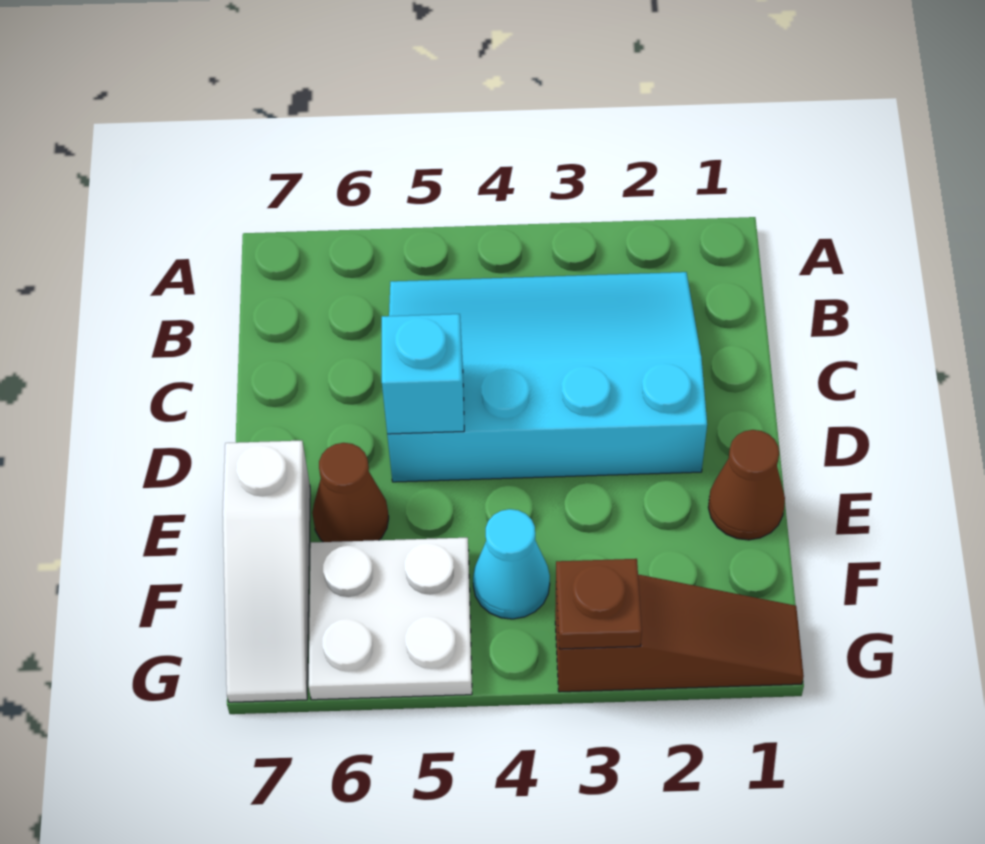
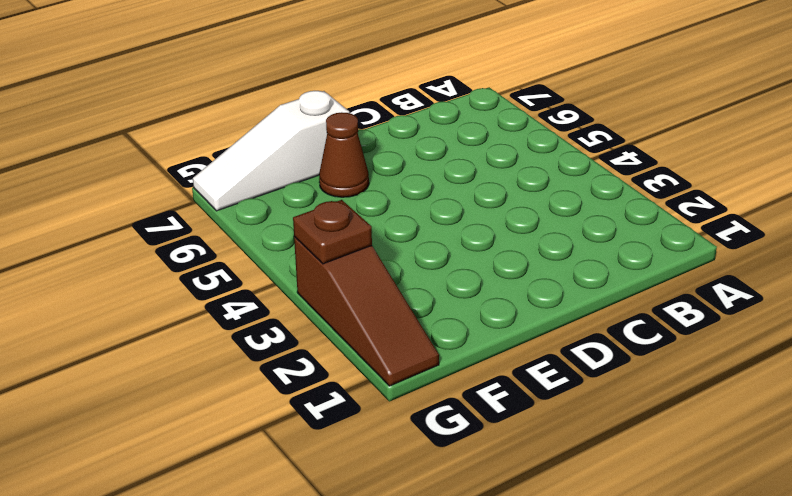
none -> cyan 3x4 slope [387,272,707,482]
none -> brown 1x1 cone [708,430,785,540]

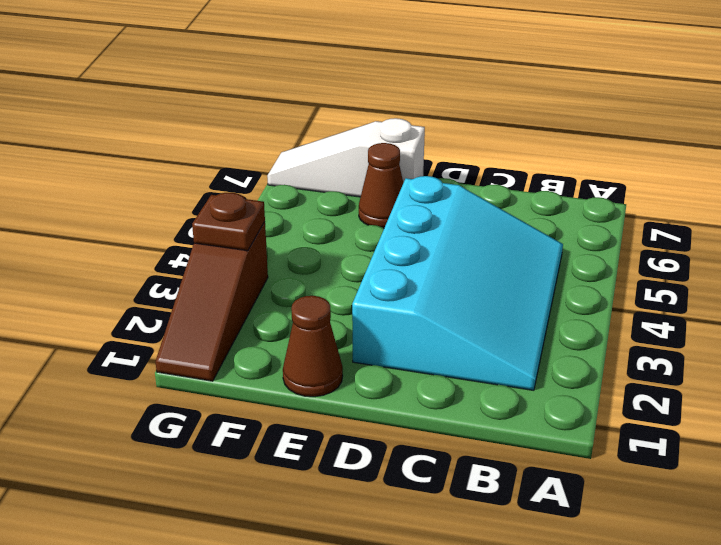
none -> cyan 1x1 cone [473,509,550,619]
none -> white 2x2 plate [309,538,472,700]

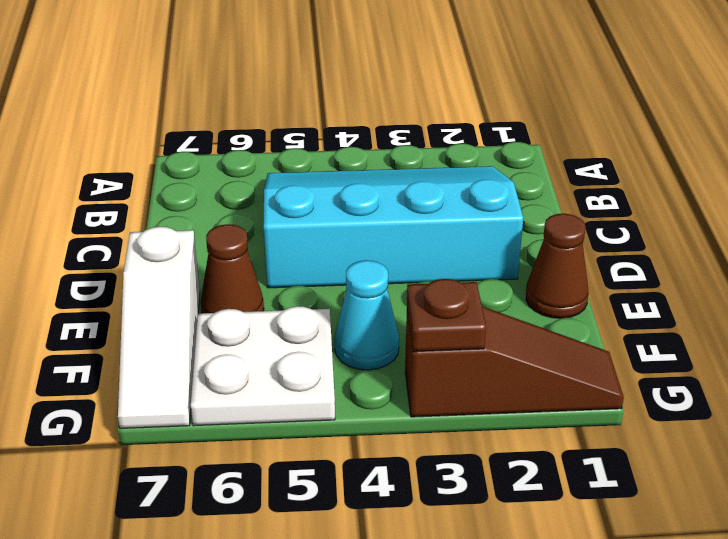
none -> cyan 1x1 brick [382,314,464,434]

